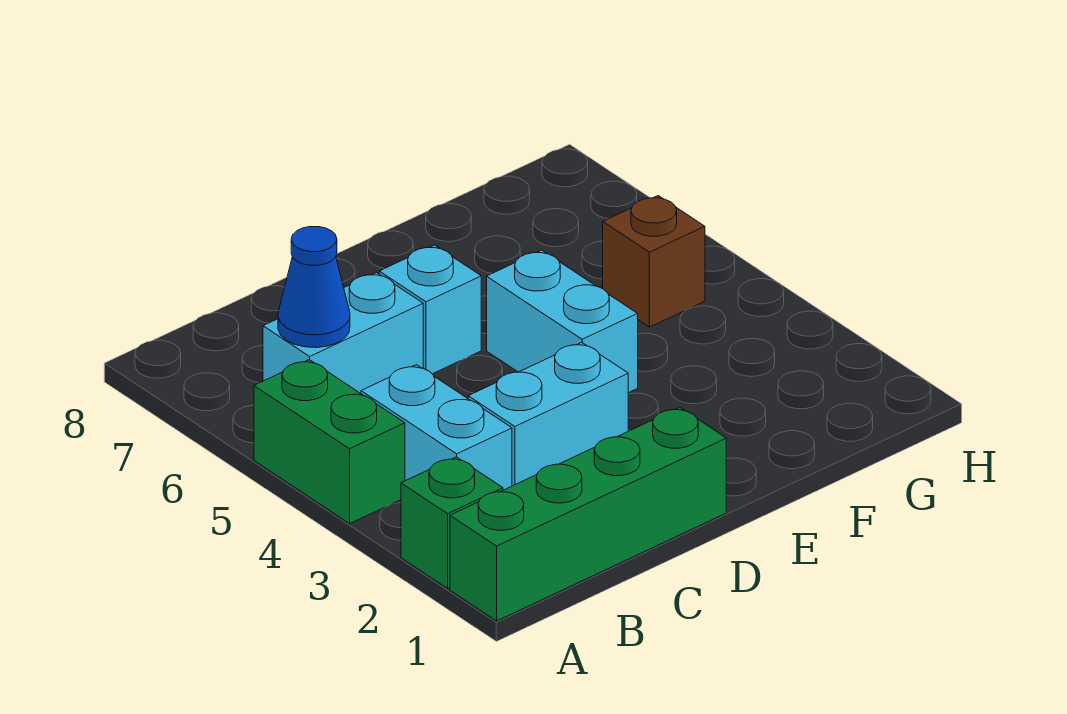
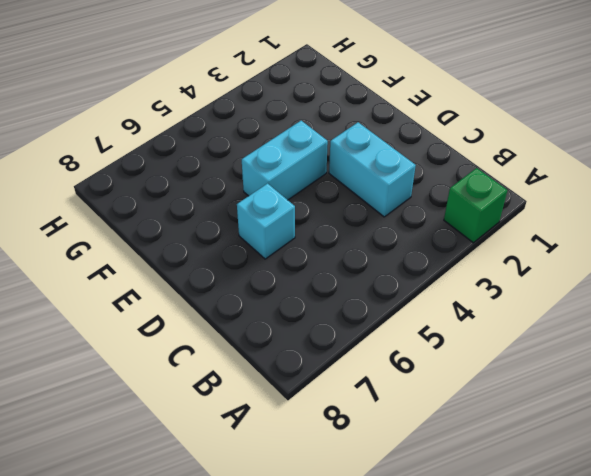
none -> green 1x4 brick [450,407,726,621]
none -> green 1x2 brick [254,360,405,524]

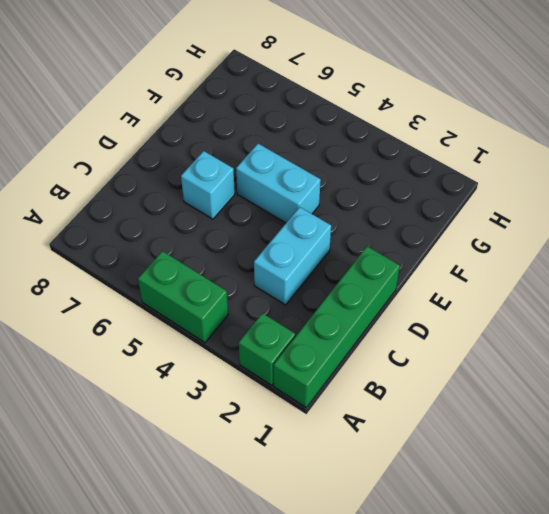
none -> cyan 1x2 brick [361,365,512,490]
none -> cyan 1x2 brick [263,273,423,393]

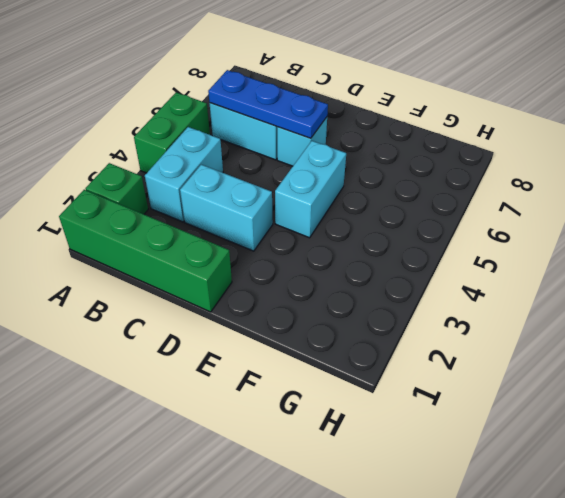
blue 1x3 plate [208,70,328,138] -> blue 1x1 cone [278,227,350,348]
none -> brown 1x1 brick [603,196,705,327]

